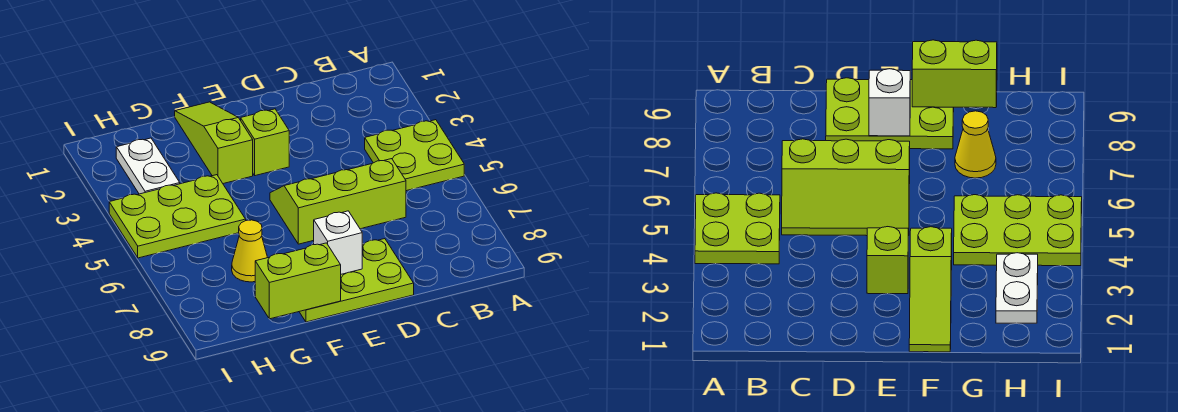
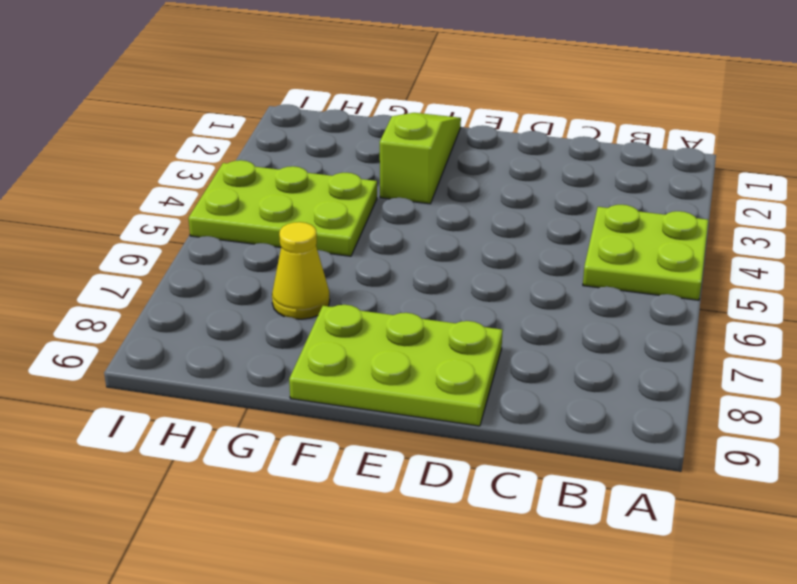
none -> lime 2x3 slope [270,159,406,244]
none -> lime 1x1 brick [241,109,289,176]

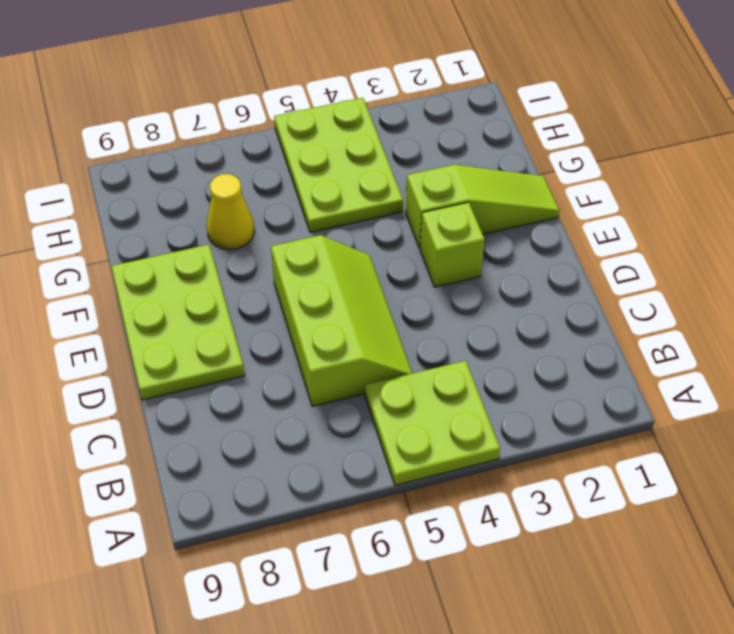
none -> white 1x2 plate [116,138,180,194]
none -> white 1x1 brick [314,211,362,274]

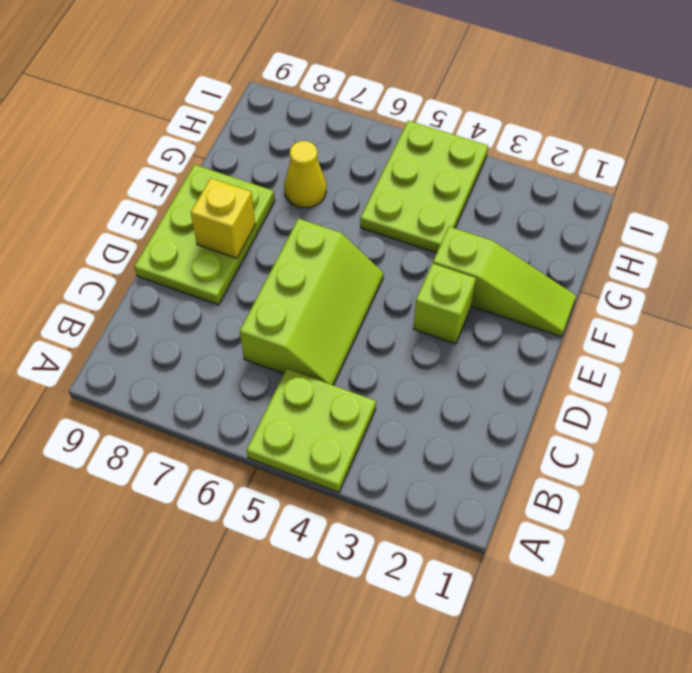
yellow 1x1 brick [191,178,255,258] -> white 1x1 brick [314,211,362,274]
none -> white 1x2 plate [116,138,180,194]
none -> lime 1x2 brick [255,243,341,319]

